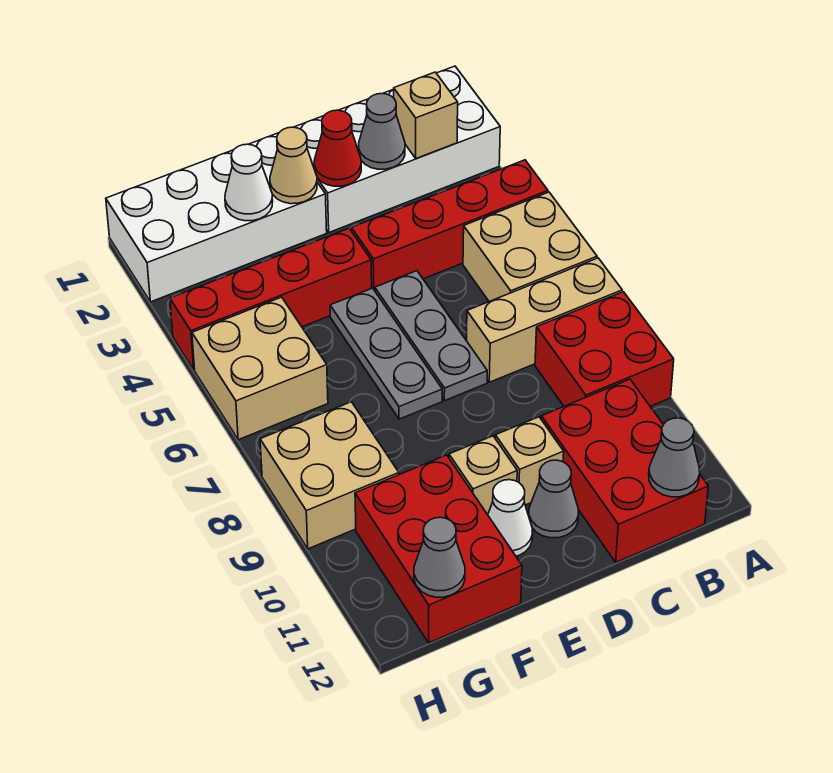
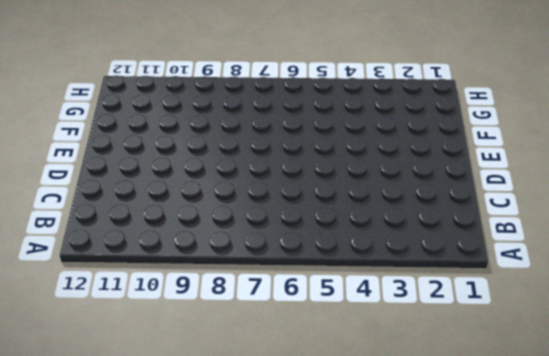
none -> white 2x4 brick [294,66,500,232]
none -> red 1x4 brick [351,160,548,291]
none -> tan 2x2 brick [463,192,597,302]

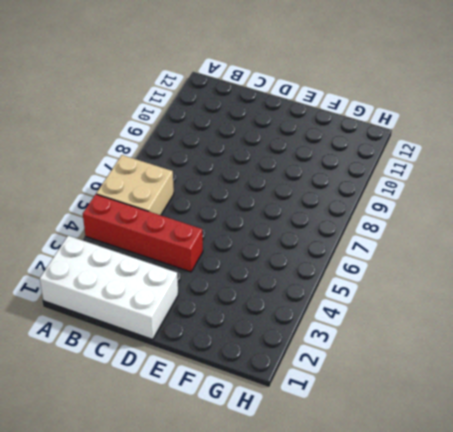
none -> tan 1x3 brick [467,258,622,382]
none -> red 2x2 brick [535,292,674,406]
none -> red 2x3 brick [541,379,708,562]

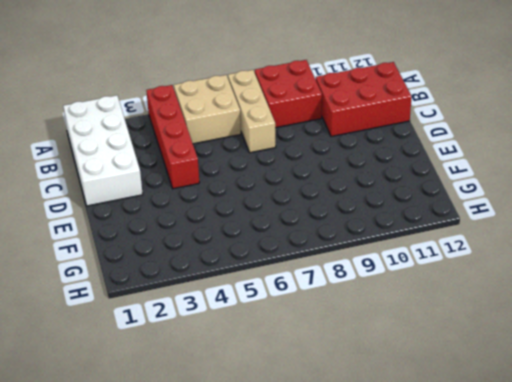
none -> grey 1x3 plate [375,271,487,401]
none -> tan 1x1 brick [495,417,564,505]
none -> grey 1x1 cone [529,460,579,538]

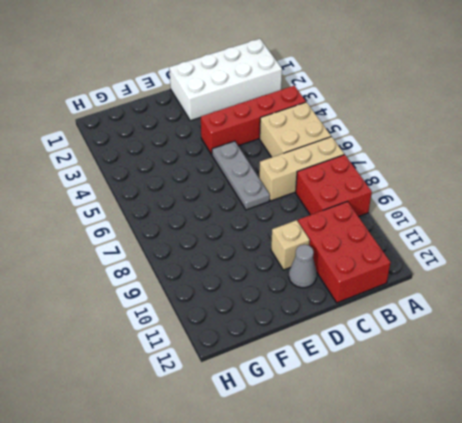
none -> white 2x4 brick [106,133,327,302]
none -> red 1x4 brick [170,229,372,370]
none -> grey 1x3 plate [330,288,442,419]

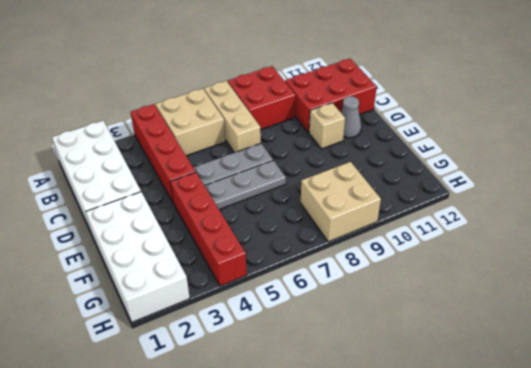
none -> tan 1x1 brick [449,436,517,515]
none -> white 1x1 cone [488,480,532,556]
none -> red 2x3 brick [355,455,522,643]

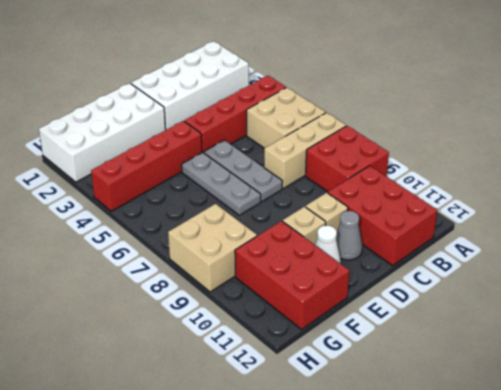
none -> tan 2x2 brick [192,297,328,440]
none -> tan 1x1 brick [394,72,458,158]
none -> grey 1x1 cone [649,418,700,497]

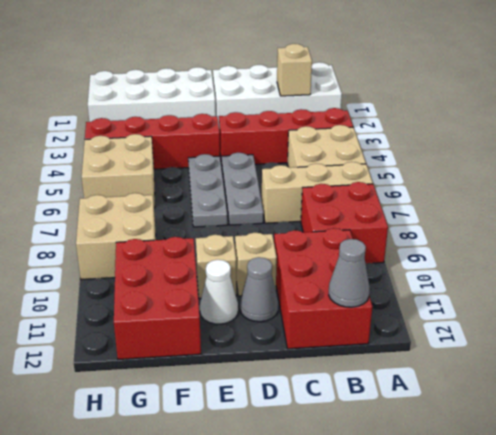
none -> grey 1x1 cone [359,94,405,169]
none -> red 1x1 cone [314,110,361,186]
none -> tan 1x1 cone [270,127,317,204]

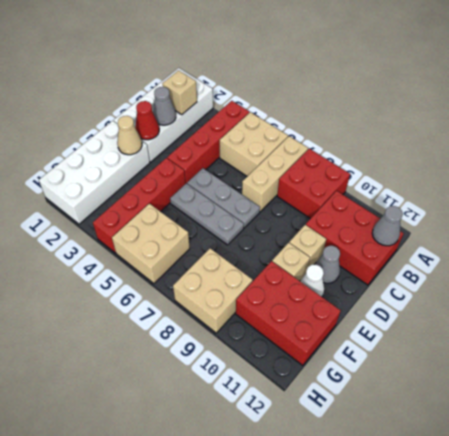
none -> white 1x1 cone [225,144,273,221]
none -> grey 1x1 cone [414,517,465,597]

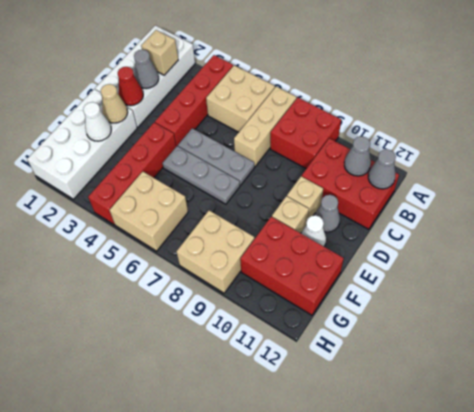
grey 1x1 cone [344,136,371,176] -> grey 1x1 cone moved to [414,517,465,597]

